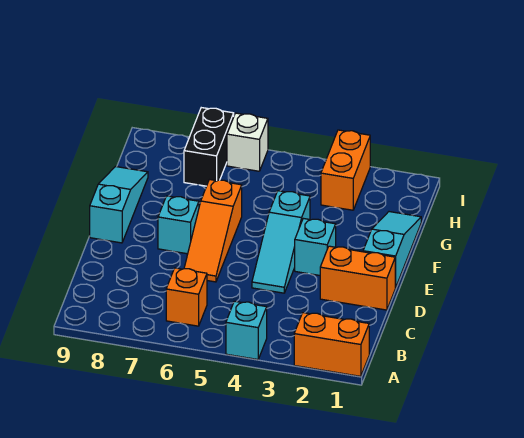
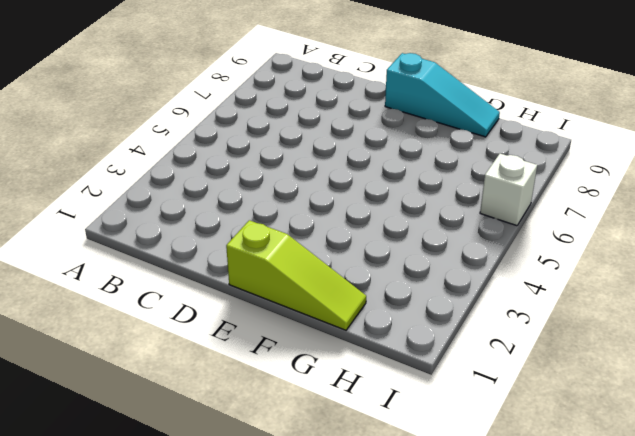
lime 1x3 slope [226,220,366,330] -> cyan 1x3 slope [363,212,421,288]
none -> orange 1x2 brick [294,313,369,376]
none -> cyan 1x1 brick [226,301,267,359]
none -> orange 1x1 brick [166,268,207,326]

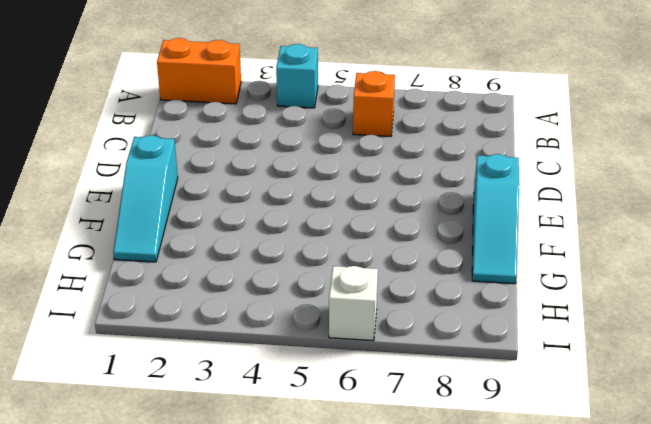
none -> orange 1x2 brick [320,246,395,310]
none -> cyan 1x3 slope [252,191,310,293]
none -> orange 1x3 slope [184,180,242,282]

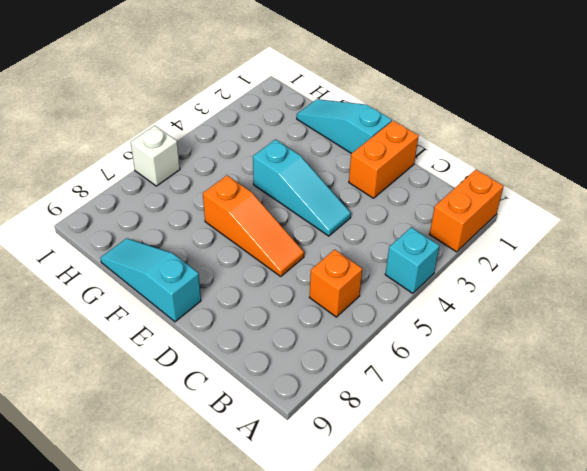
none -> cyan 1x1 brick [295,218,336,275]
none -> cyan 1x1 brick [158,196,199,254]
none -> orange 1x2 brick [321,130,370,210]

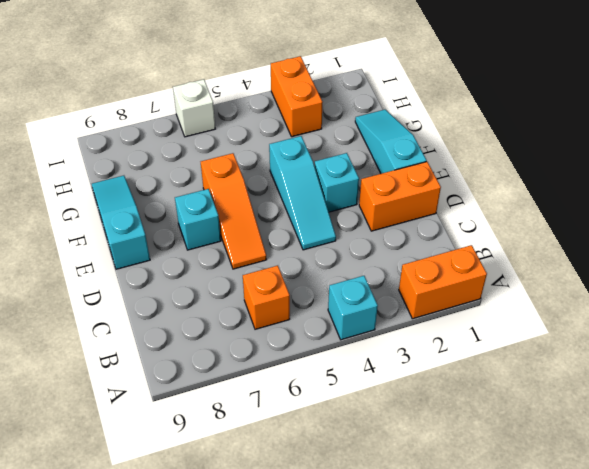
none -> black 1x2 brick [184,108,234,186]

